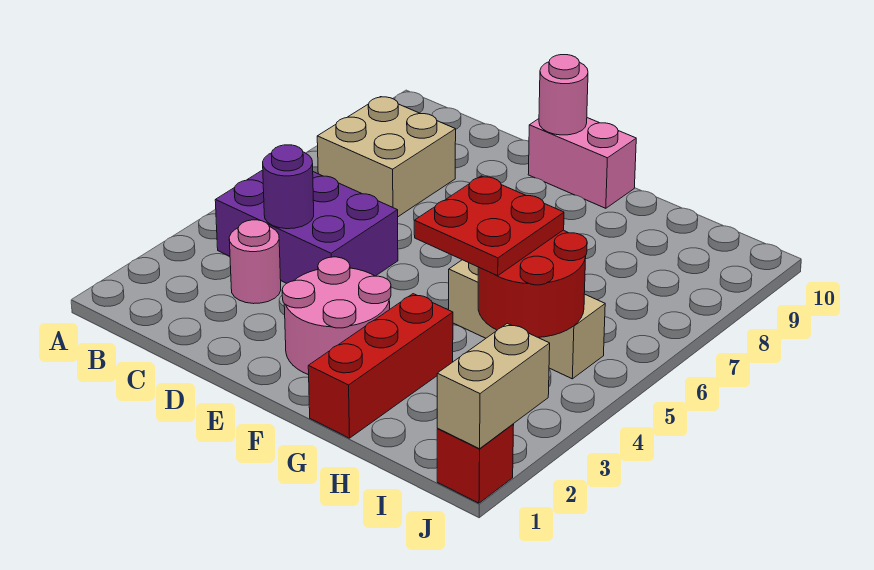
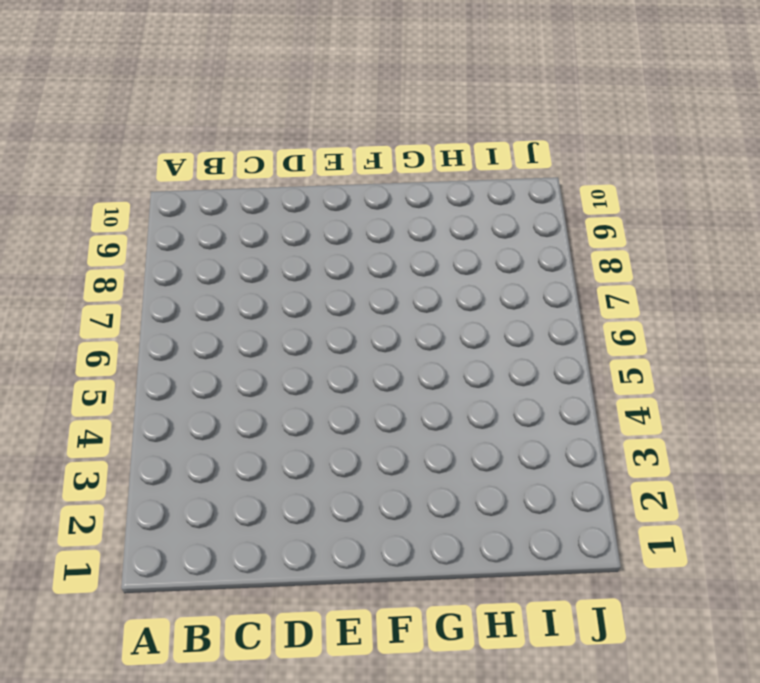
none -> purple 2x3 brick [215,170,398,283]
none -> tan 2x2 brick [317,97,456,217]
none -> pink 1x1 round brick [229,220,281,304]

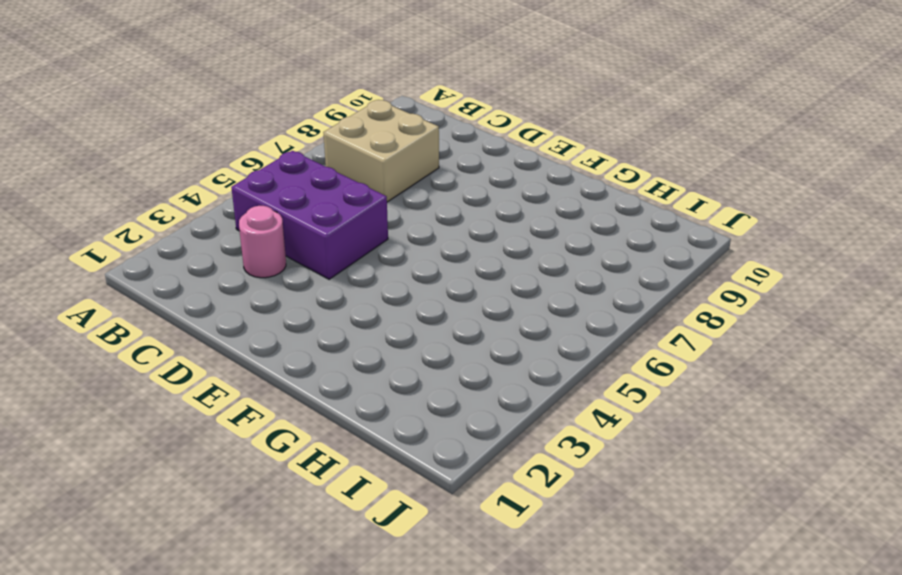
none -> pink 2x2 round brick [282,257,391,375]
none -> pink 1x2 brick [528,118,636,208]
none -> red 1x3 brick [308,294,453,438]

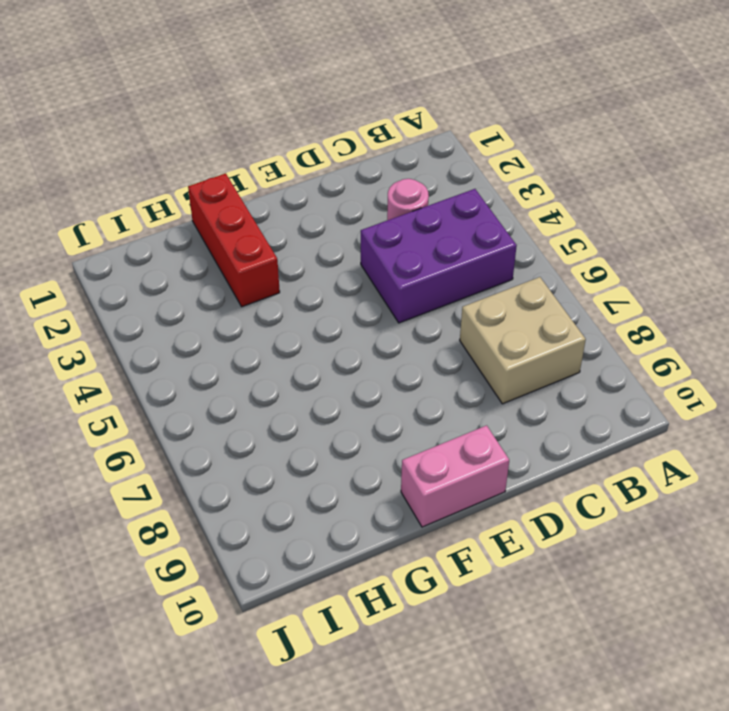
none -> pink 2x2 round brick [282,257,391,375]
none -> tan 1x3 brick [449,260,605,379]
none -> red 1x1 brick [437,424,514,503]

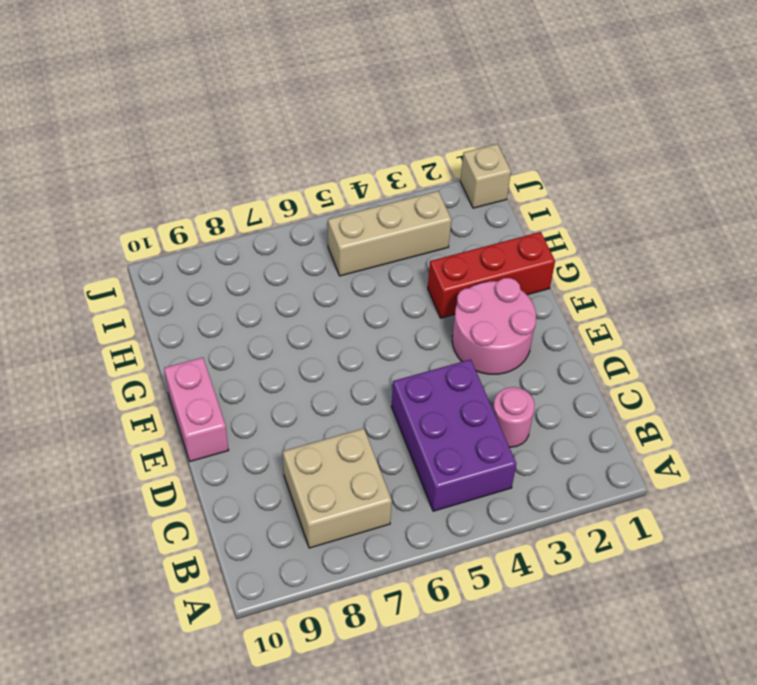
tan 1x3 brick [328,191,451,276] -> tan 1x3 brick turned to [449,260,605,379]
tan 1x1 brick [460,144,511,208] -> red 1x1 brick [437,424,514,503]
none -> purple 1x1 round brick [263,145,314,229]
none -> pink 1x1 round brick [539,55,588,135]
none -> red 2x2 round brick [478,230,587,337]

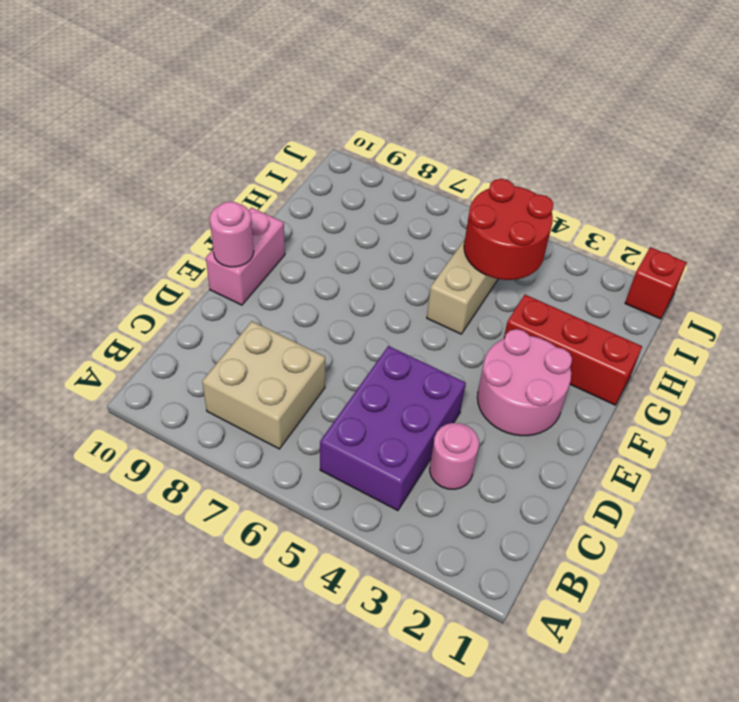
none -> purple 1x1 round brick [263,145,314,229]
none -> tan 1x2 brick [437,323,550,449]
none -> red 2x2 plate [414,176,564,276]

